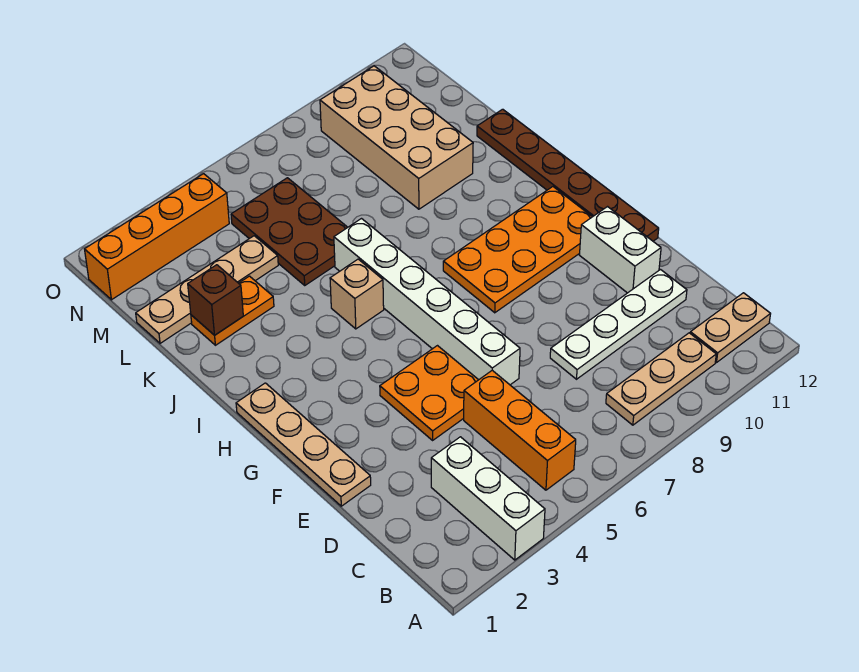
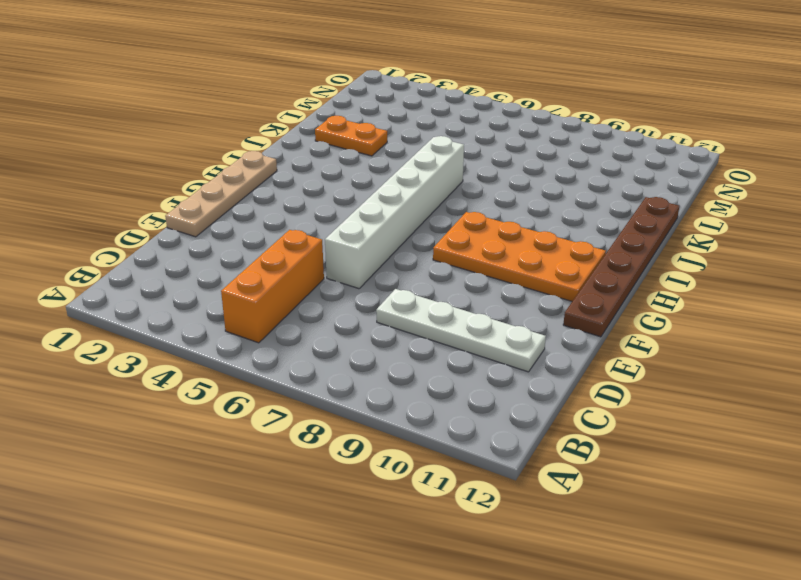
none -> white 1x3 brick [431,437,545,560]
none -> tan 1x3 plate [606,333,716,425]
none -> tan 1x2 plate [690,293,770,363]

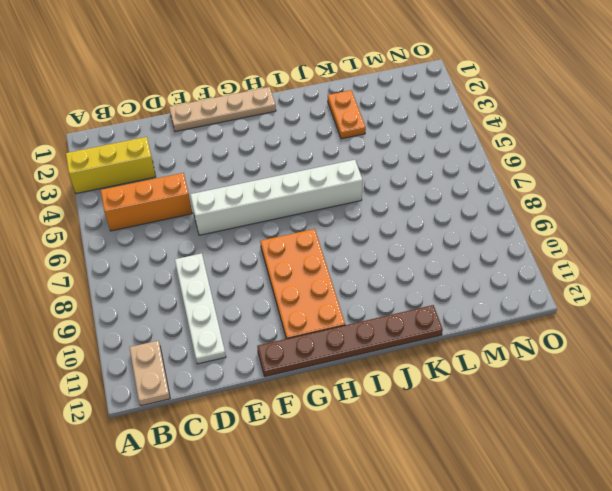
yellow 1x3 brick [66,137,156,194] -> white 1x3 brick [431,437,545,560]
none -> tan 1x3 plate [606,333,716,425]
none -> orange 2x2 plate [380,346,478,440]
none -> white 1x2 brick [580,207,661,293]

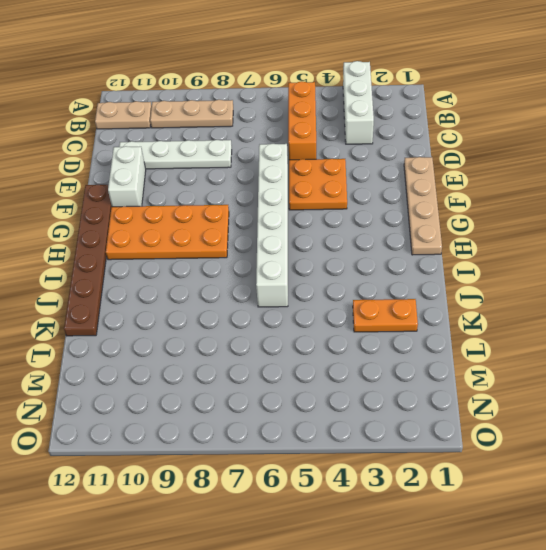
none -> tan 1x1 brick [330,259,384,329]
none -> brown 2x3 plate [231,178,348,285]
none -> tan 2x4 brick [320,66,473,209]

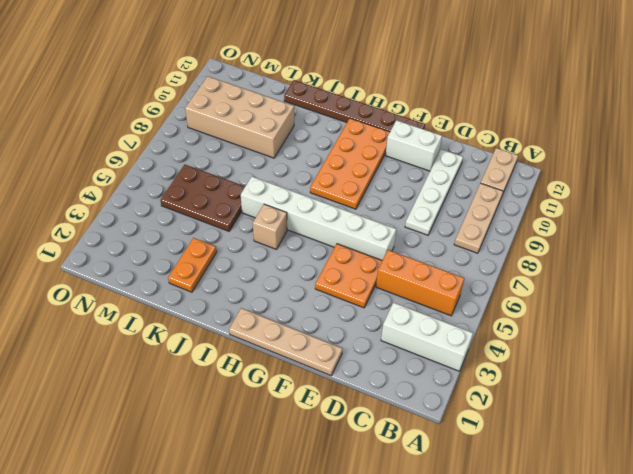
none -> tan 1x4 plate [136,236,278,343]
none -> orange 1x4 brick [85,174,229,300]
none -> brown 1x1 brick [188,265,243,335]

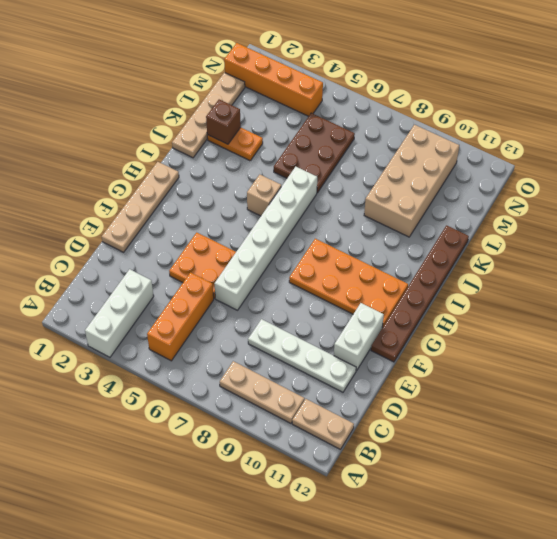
tan 1x4 plate [172,73,245,158] -> tan 1x4 plate turned to [136,236,278,343]

